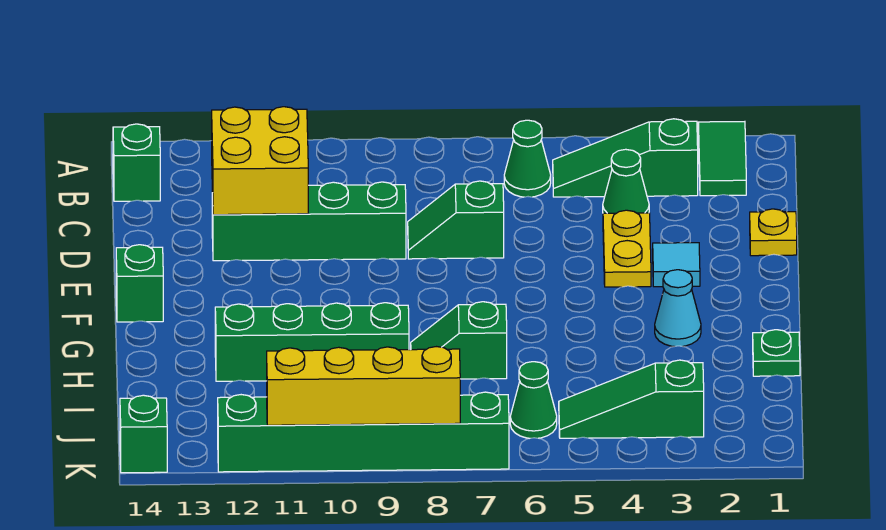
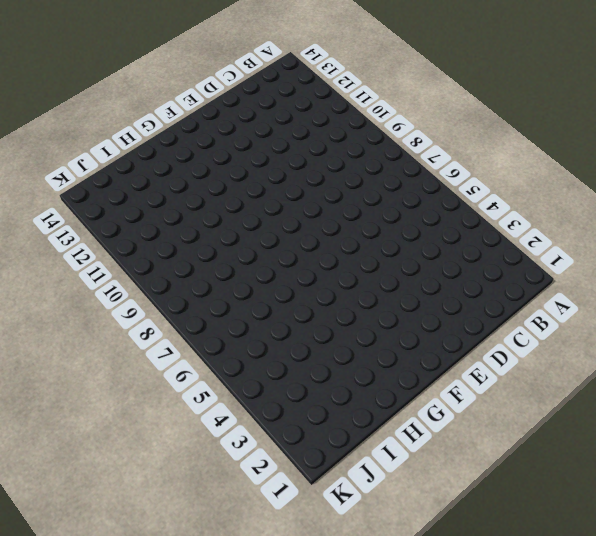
none -> green 1x2 tile [698,122,746,196]
none -> green 1x3 slope [553,119,698,197]
none -> green 1x1 cone [504,120,551,197]

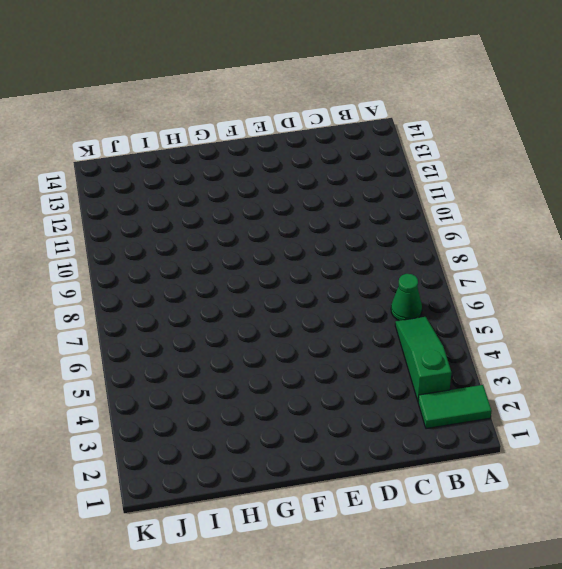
none -> green 1x1 brick [113,124,160,201]
none -> green 1x1 cone [603,149,649,213]
none -> yellow 1x1 plate [750,209,797,256]

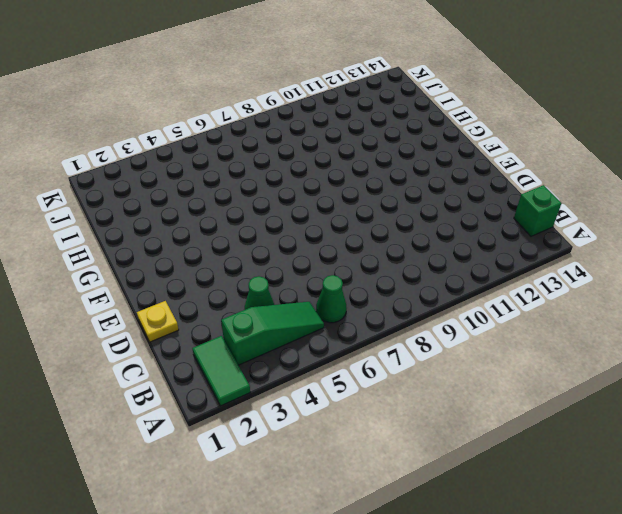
none -> yellow 1x2 plate [603,210,651,287]
none -> green 1x2 slope [408,181,504,259]
none -> green 1x4 brick [212,182,406,261]

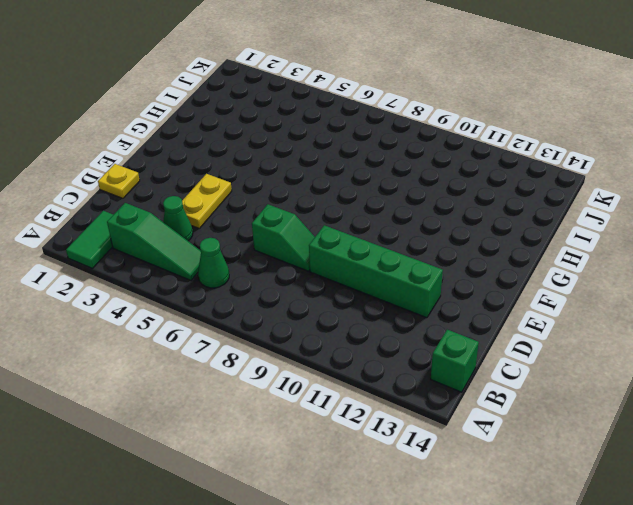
none -> cyan 1x1 tile [653,243,700,287]
none -> green 1x1 brick [116,245,163,322]
none -> cyan 1x1 cone [655,270,701,346]

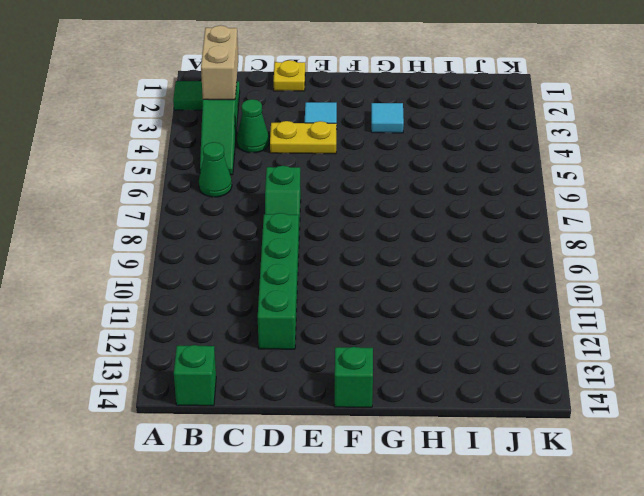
tan 1x2 brick [201,25,238,100] -> none
cyan 1x1 tile [371,103,404,133] -> cyan 1x1 cone [655,270,701,346]
none -> green 1x1 plate [753,330,800,376]
none -> green 1x2 slope [411,302,507,379]
none -> green 1x4 brick [215,303,409,381]

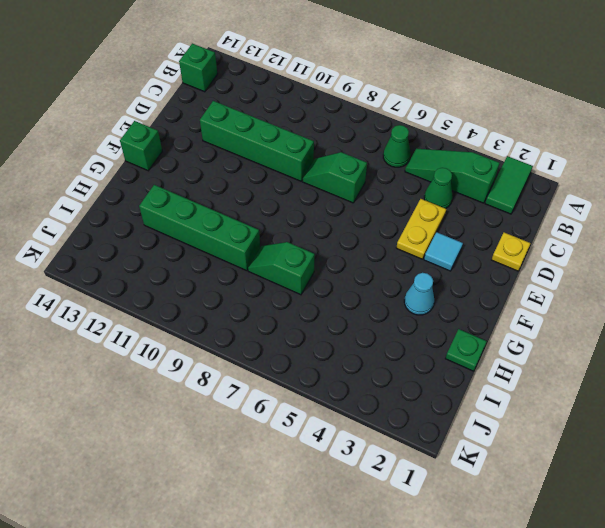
none -> green 1x3 slope [559,360,704,438]
none -> green 1x1 cone [510,362,557,438]
none -> green 1x6 brick [218,392,509,472]

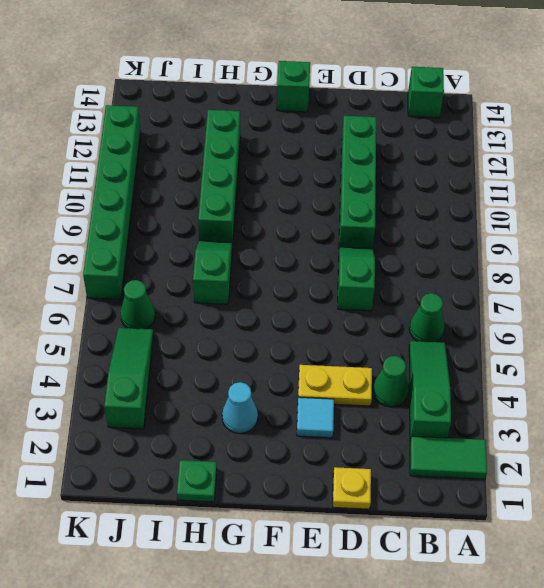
none -> green 1x1 brick [120,395,167,473]
none -> yellow 2x2 brick [212,107,308,215]
none -> yellow 1x4 brick [267,347,460,425]

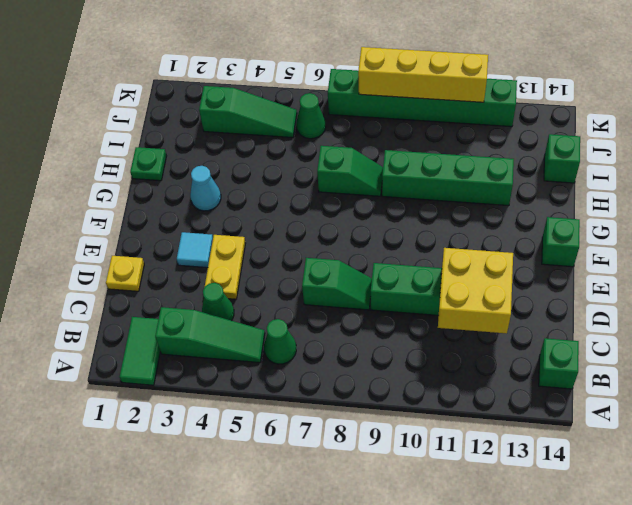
green 1x1 brick [544,134,580,183] -> green 1x1 brick moved to [120,395,167,473]

